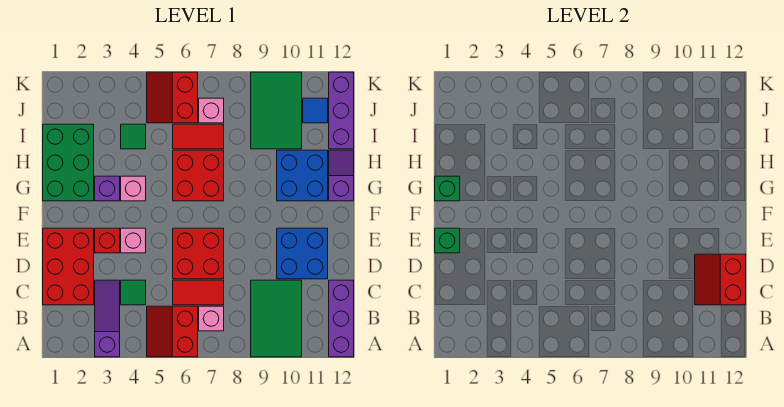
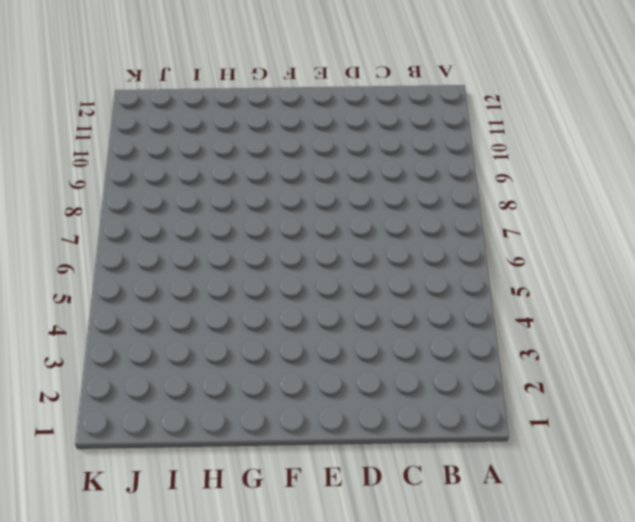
none -> purple 1x3 slope [95,280,120,357]
none -> red 2x2 slope [147,306,198,357]
none -> green 2x3 tile [251,280,302,357]

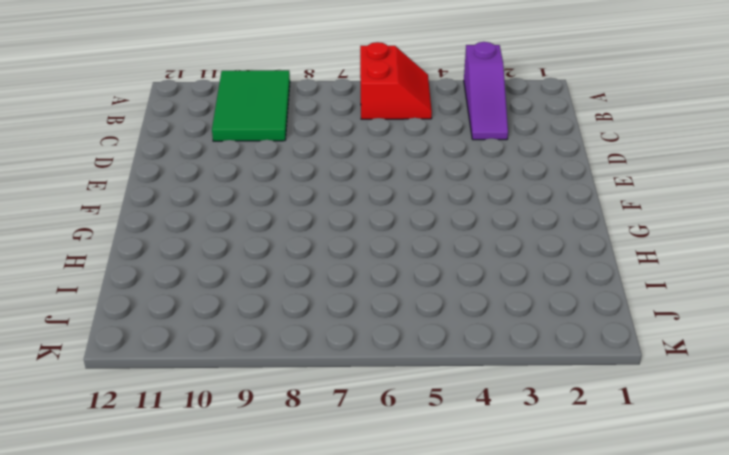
none -> purple 1x3 brick [329,280,354,357]
none -> pink 1x1 brick [199,306,224,331]
none -> red 2x3 brick [43,228,94,305]

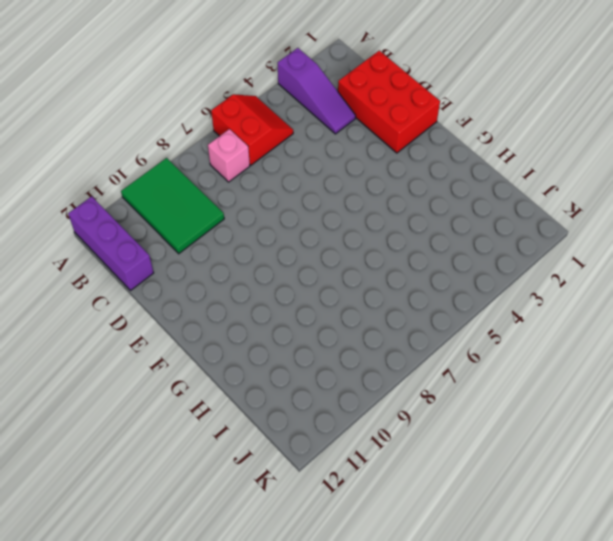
none -> green 1x1 tile [121,280,146,305]
none -> red 1x2 tile [173,280,224,305]
none -> red 2x2 brick [173,228,224,279]

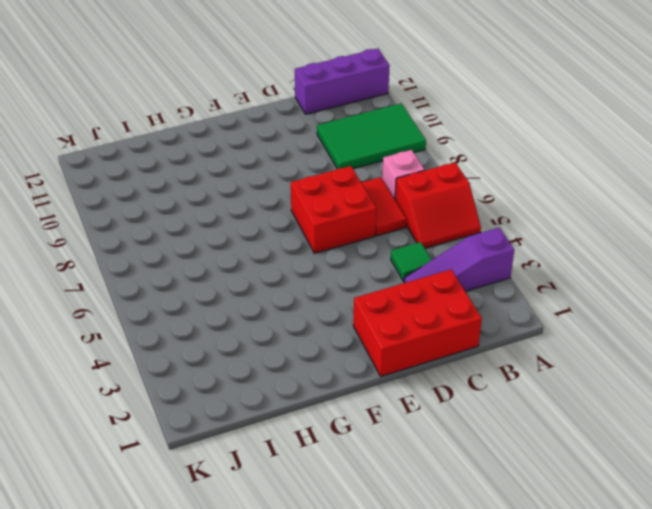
none -> blue 2x2 brick [277,228,328,279]
none -> red 1x1 brick [95,228,120,253]
none -> pink 1x1 brick [121,228,146,253]

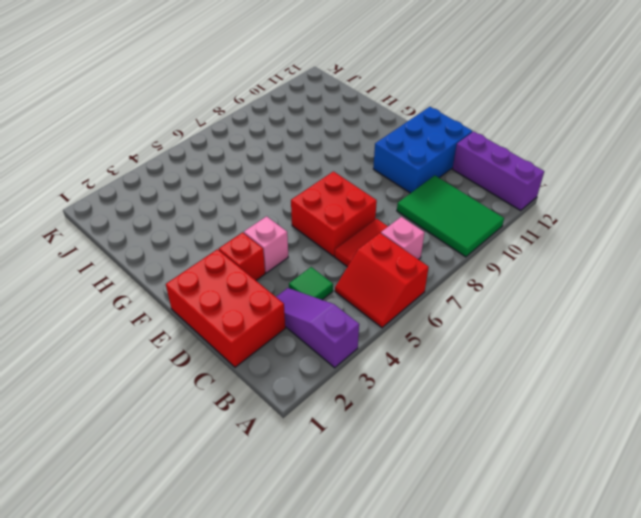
blue 2x3 brick [373,107,472,193] -> blue 2x2 brick [277,228,328,279]
none -> green 2x3 brick [43,124,94,201]
none -> purple 1x1 brick [95,176,120,201]
none -> pink 1x1 brick [121,176,146,201]

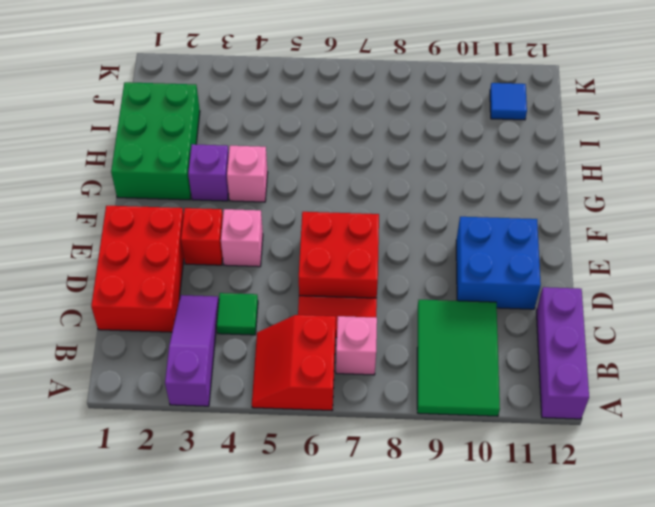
none -> red 2x2 brick [173,150,224,201]
none -> blue 2x2 brick [277,150,328,201]
none -> purple 1x2 slope [329,150,354,201]

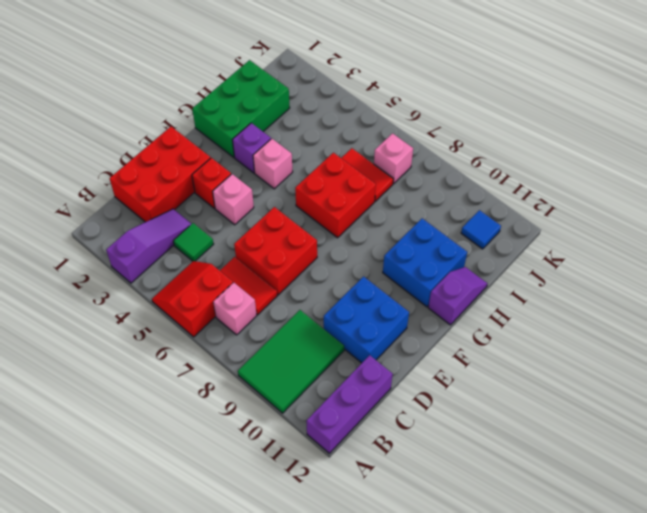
none -> green 1x1 tile [121,124,146,149]
none -> green 2x3 tile [251,72,302,149]
none -> purple 1x3 brick [329,72,354,149]

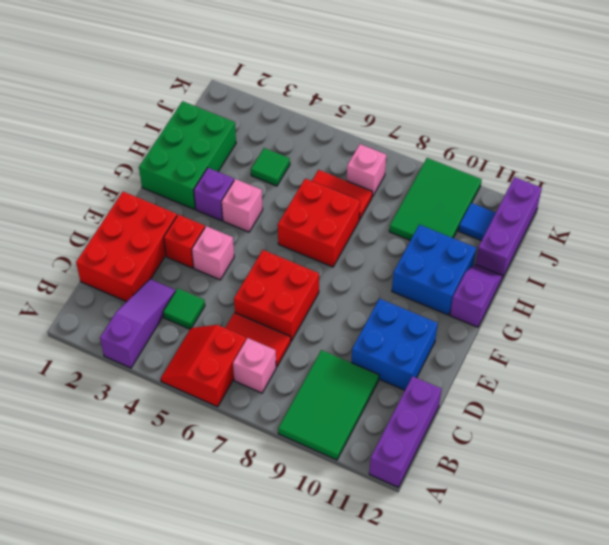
none -> red 2x2 slope [147,72,198,123]
none -> red 2x2 slope [695,254,746,305]
none -> green 1x1 brick [435,228,460,253]

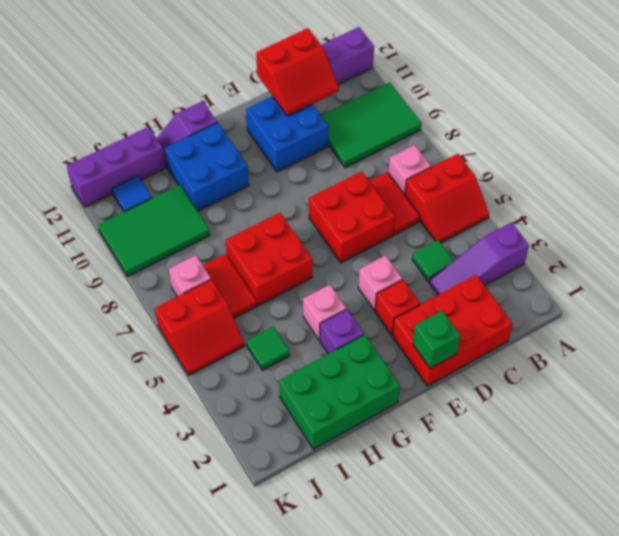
none -> green 1x1 brick [435,176,460,201]

